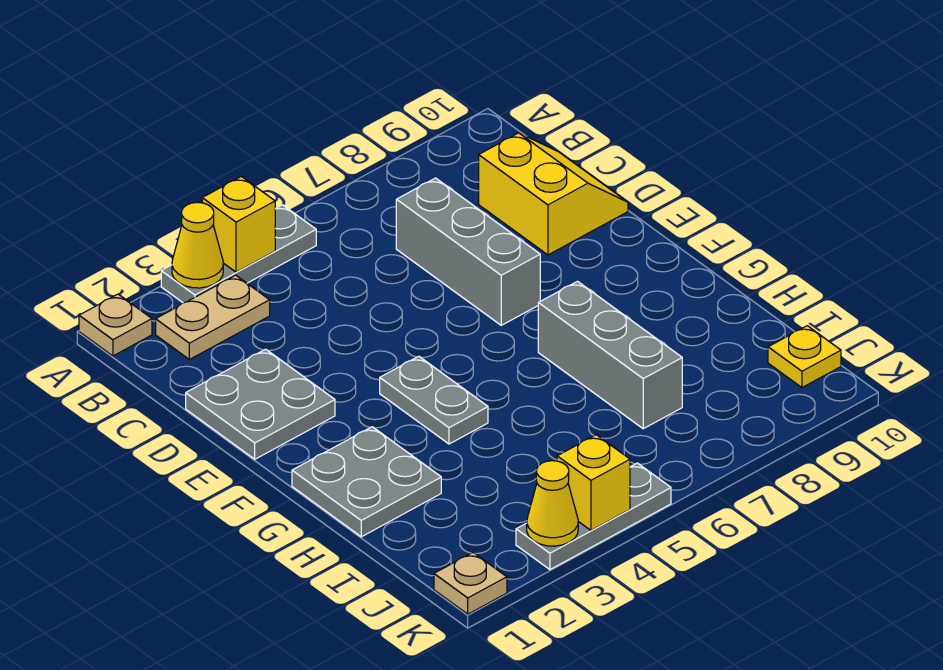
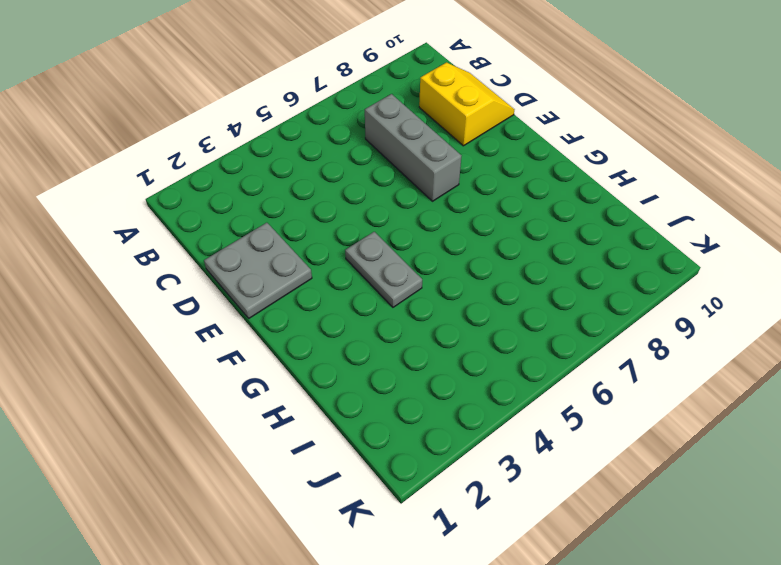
none -> tan 1x1 plate [79,294,152,356]
none -> grey 1x3 plate [161,205,316,303]
none -> tan 1x2 plate [156,275,270,359]

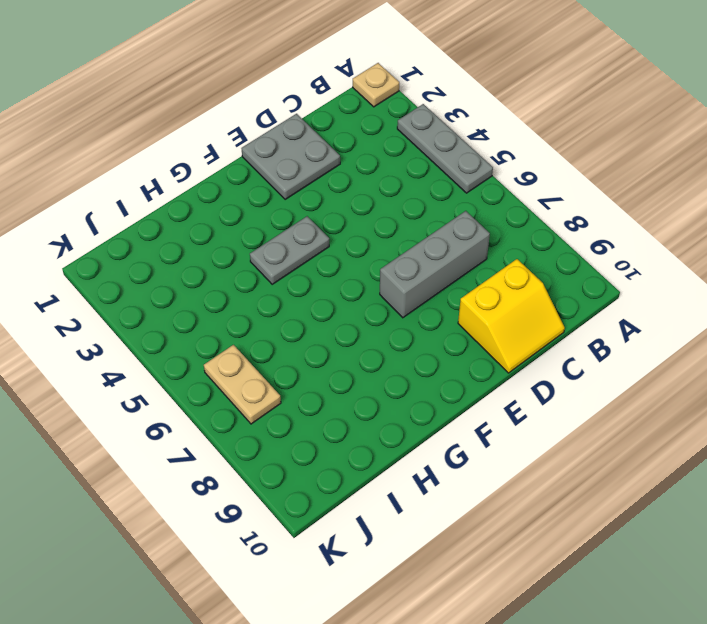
tan 1x2 plate [204,345,281,424] -> tan 1x2 plate moved to [156,275,270,359]
none -> grey 2x2 plate [292,427,441,537]
none -> grey 1x3 brick [538,281,682,429]
none -> yellow 1x1 plate [768,326,841,387]

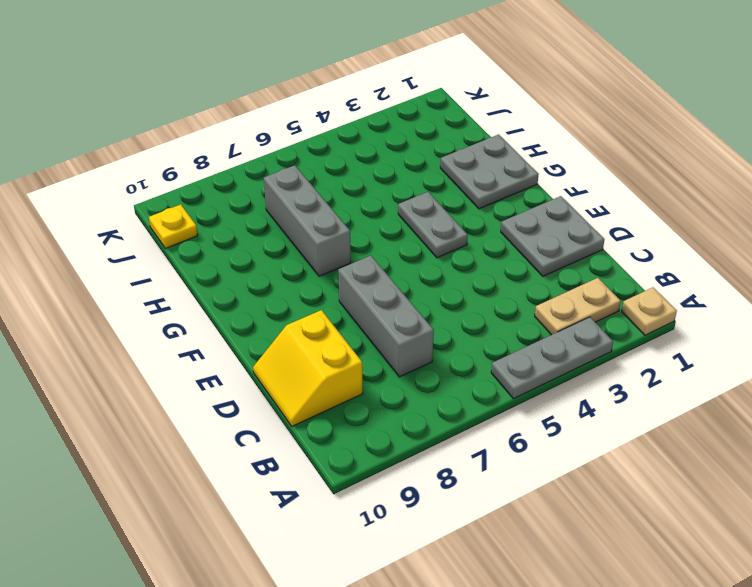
none -> tan 1x1 plate [434,553,507,614]
none -> grey 1x3 plate [516,463,671,570]
none -> yellow 1x1 cone [172,202,223,288]

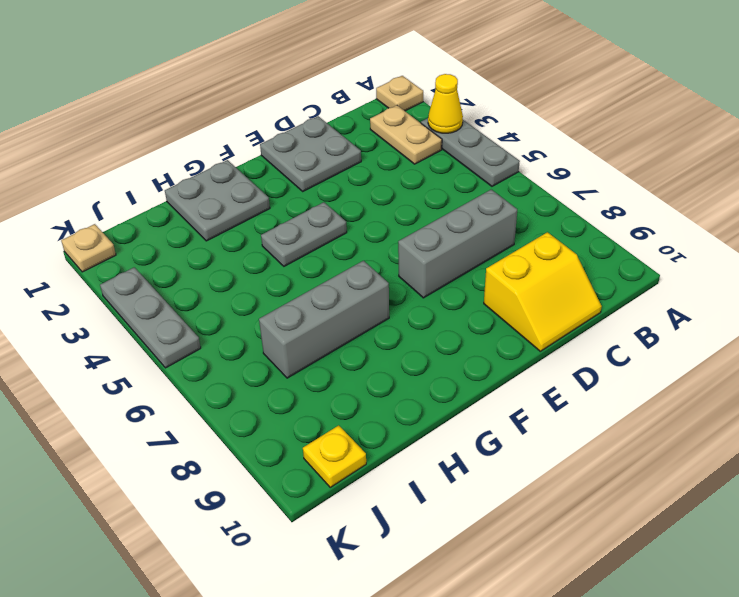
none -> yellow 1x1 brick [202,177,275,272]
none -> yellow 1x1 cone [527,461,578,546]
none -> yellow 1x1 brick [557,435,630,530]

